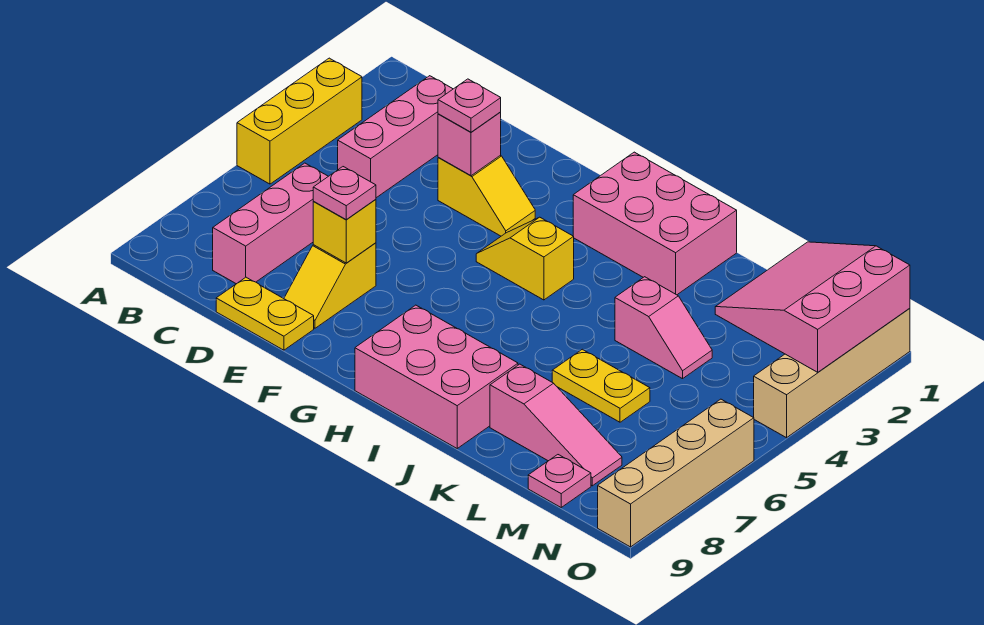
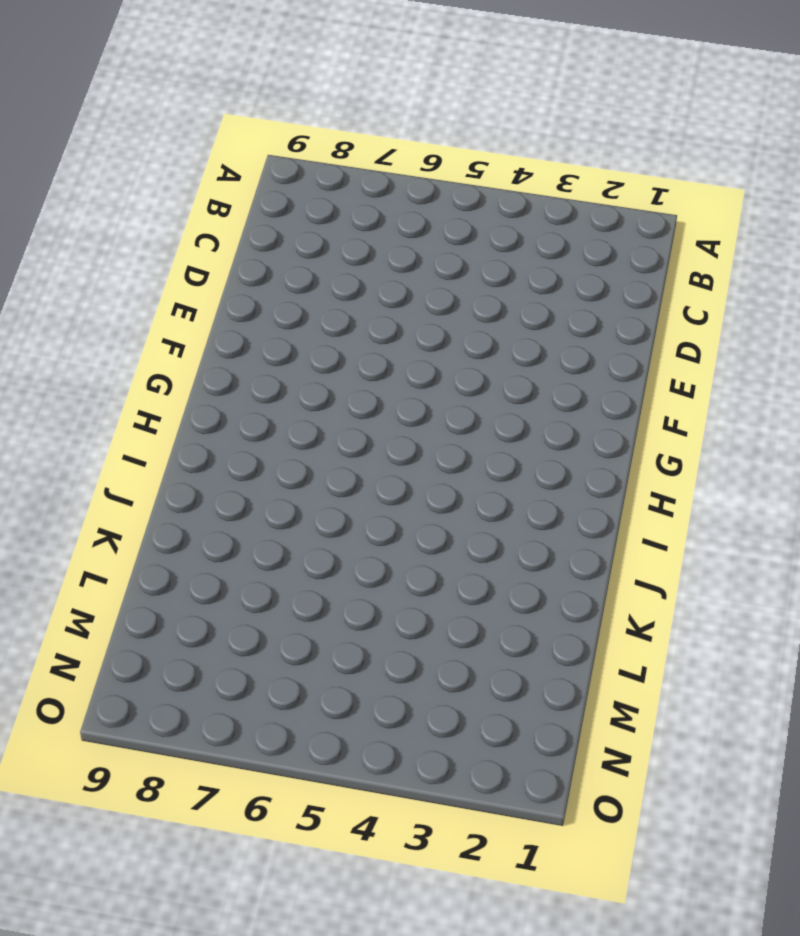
none -> yellow 1x3 brick [237,58,362,184]
none -> pink 1x3 brick [338,76,453,198]
none -> pink 1x3 brick [213,163,328,284]

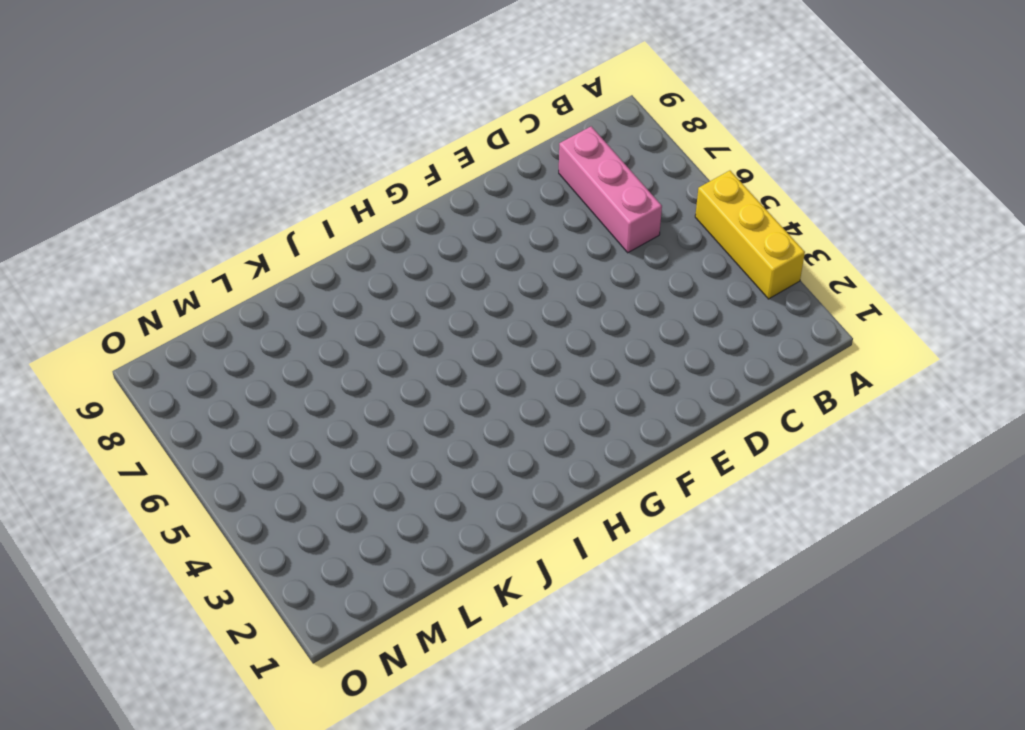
none -> pink 1x3 brick [338,76,453,198]
none -> yellow 1x2 plate [216,277,314,350]
none -> yellow 1x2 slope [438,155,535,236]

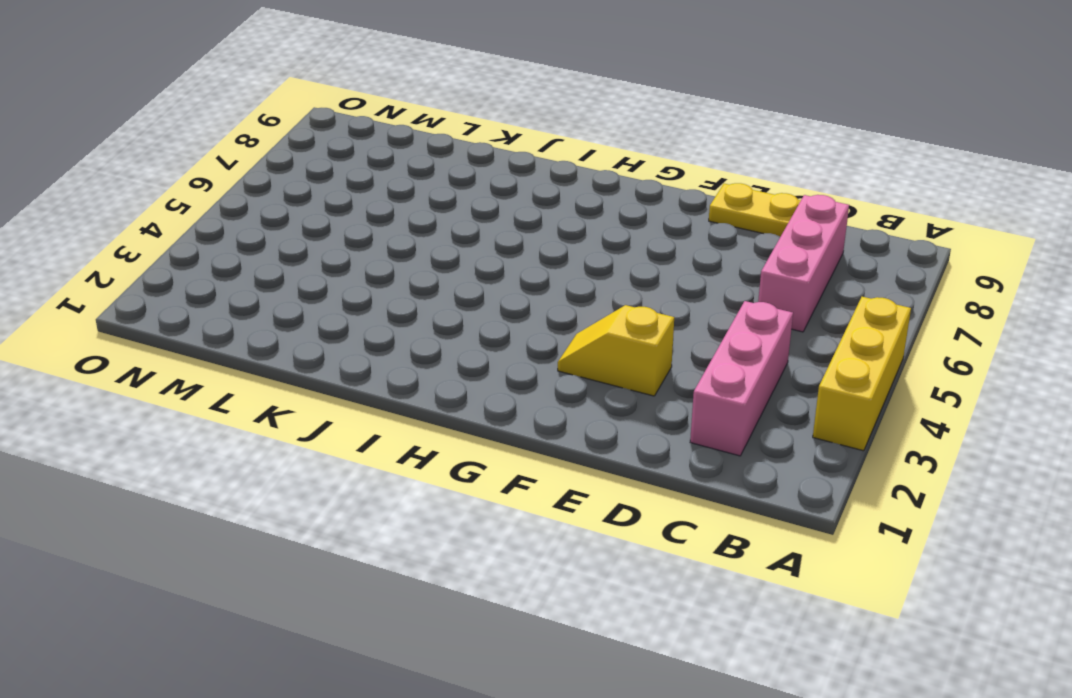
none -> yellow 1x2 slope [284,243,376,328]
none -> yellow 1x2 slope [476,217,574,300]
none -> pink 2x3 brick [573,152,737,295]

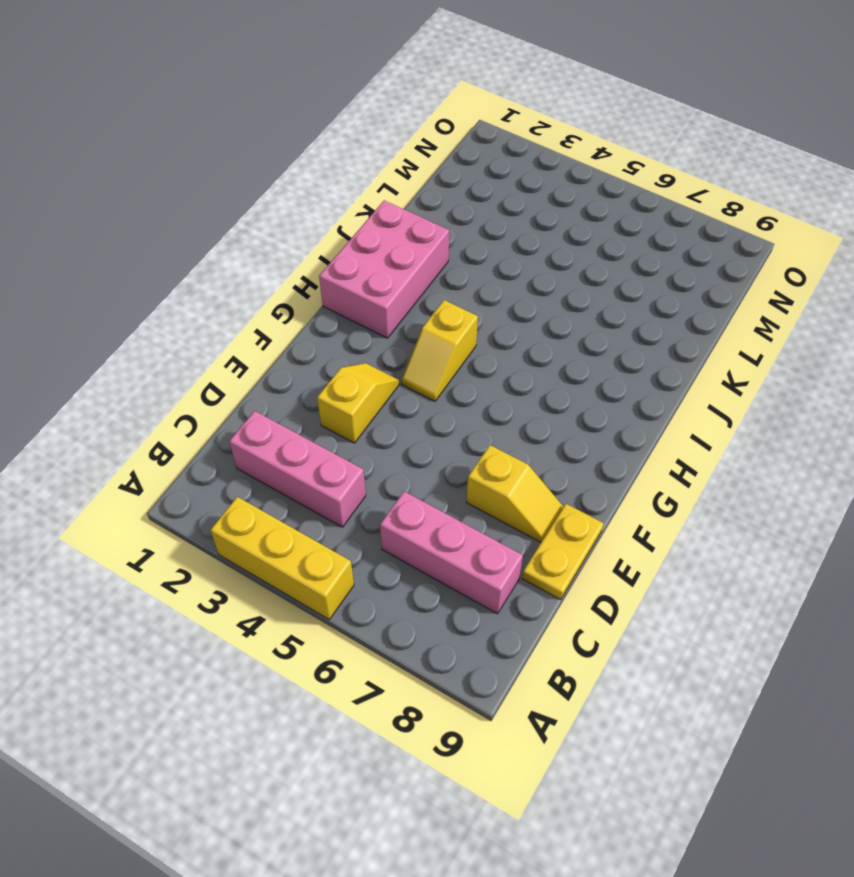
none -> pink 2x3 brick [355,305,518,448]
none -> pink 1x2 slope [615,277,712,379]
none -> yellow 1x2 plate [552,349,650,422]

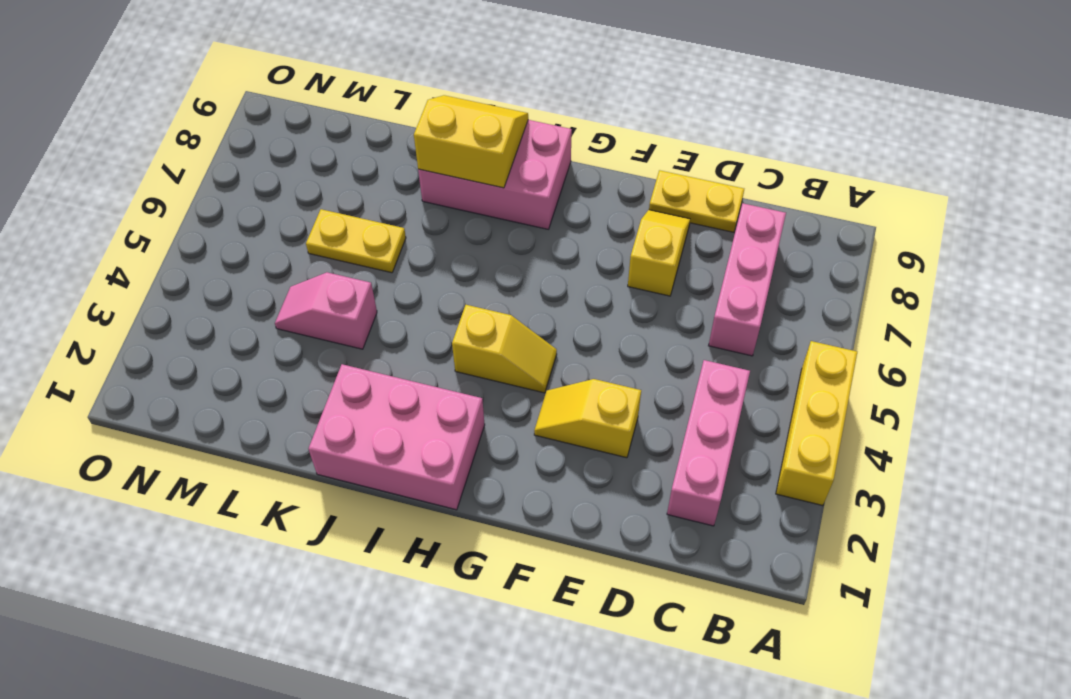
yellow 2x2 slope [414,95,528,188] -> none
none -> pink 1x3 slope [490,364,622,486]
none -> pink 1x1 plate [528,455,591,507]
none -> tan 1x4 brick [754,308,910,438]

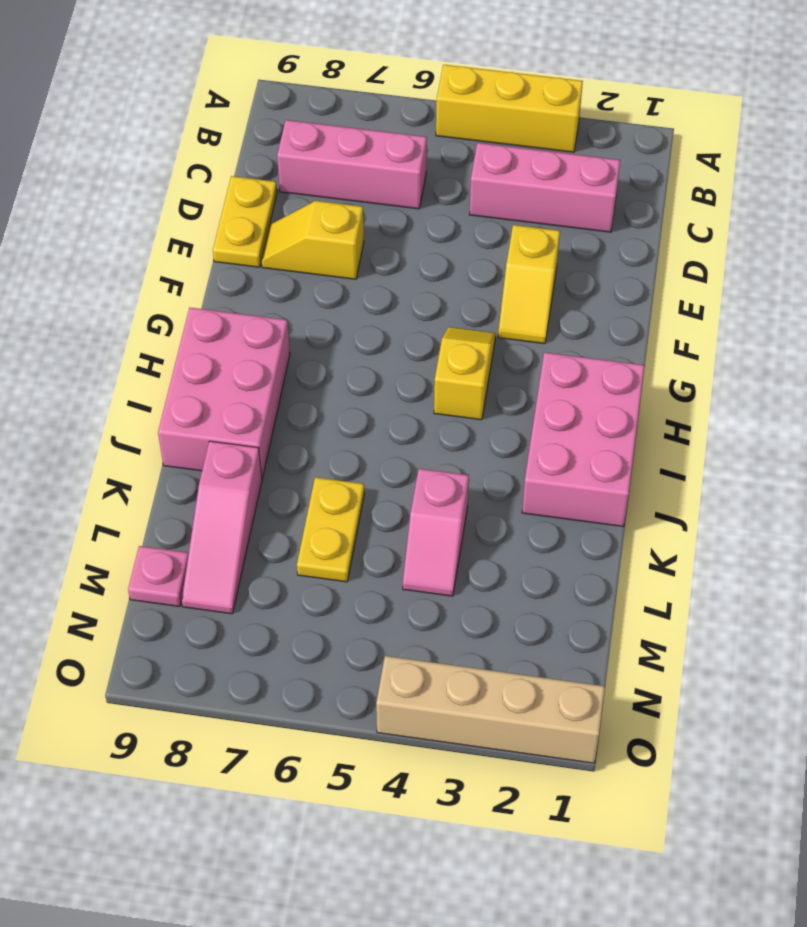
none -> tan 1x4 brick [598,399,754,547]
none -> pink 1x1 brick [438,112,501,176]
none -> yellow 1x1 brick [313,199,376,263]

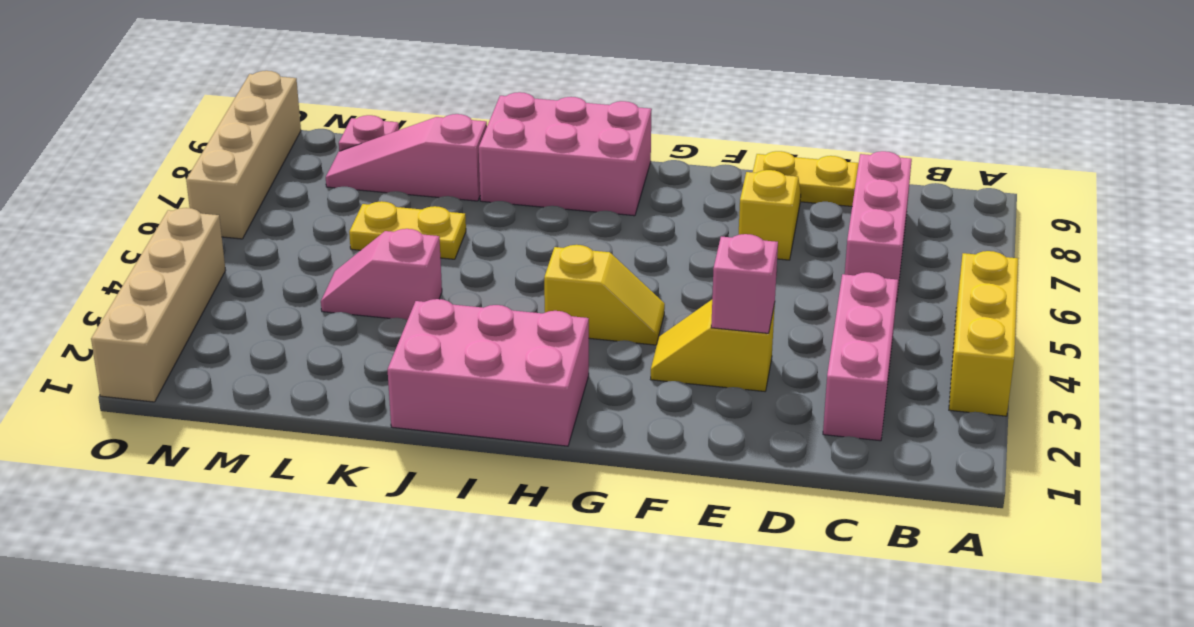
none -> yellow 1x1 brick [313,199,376,263]
none -> pink 3x3 slope [715,242,910,372]
none -> pink 1x1 plate [438,79,501,132]

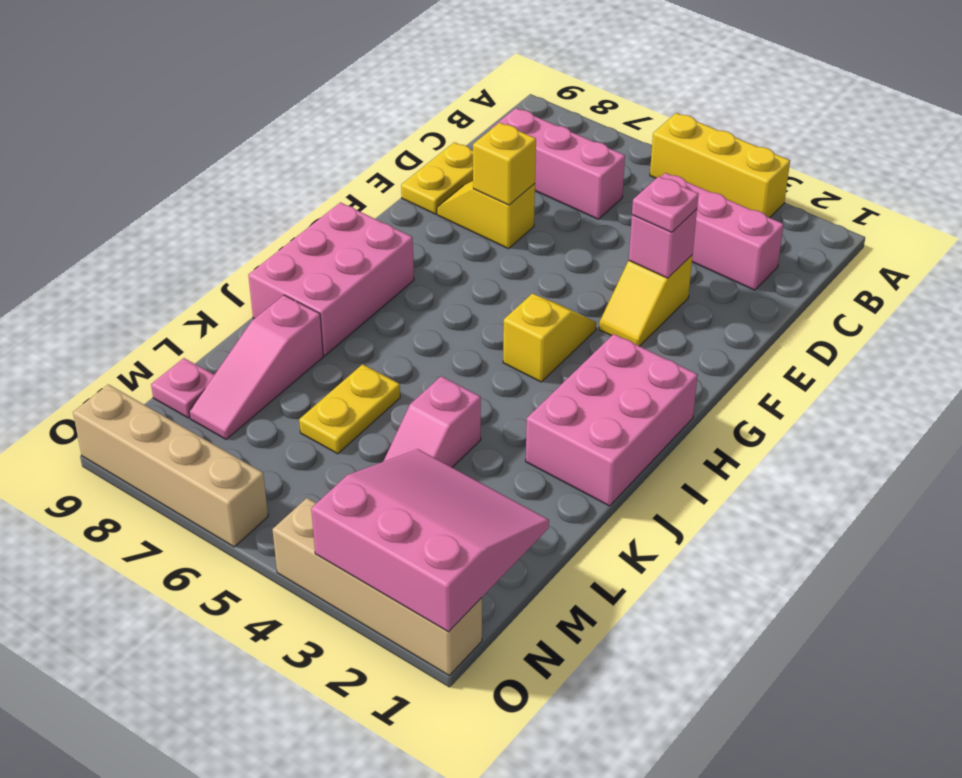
none -> pink 1x1 plate [313,167,376,220]

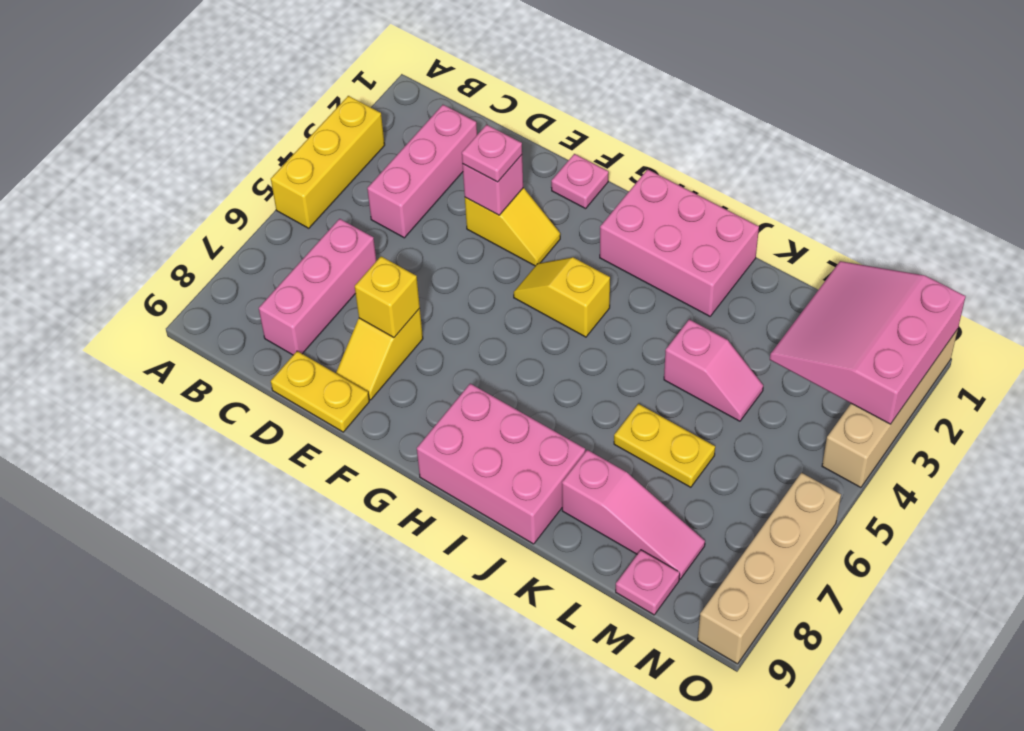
pink 1x1 plate [551,154,608,209] -> pink 1x1 plate moved to [313,167,376,220]

